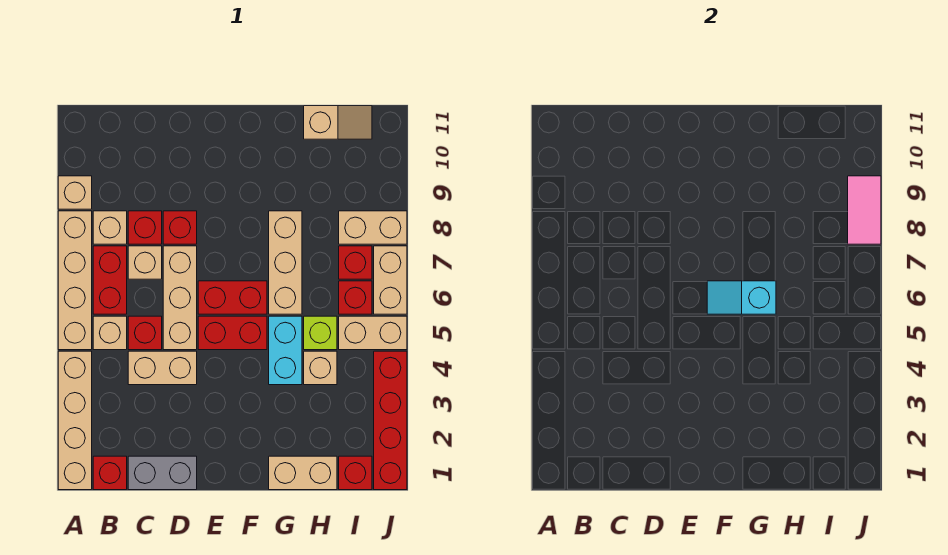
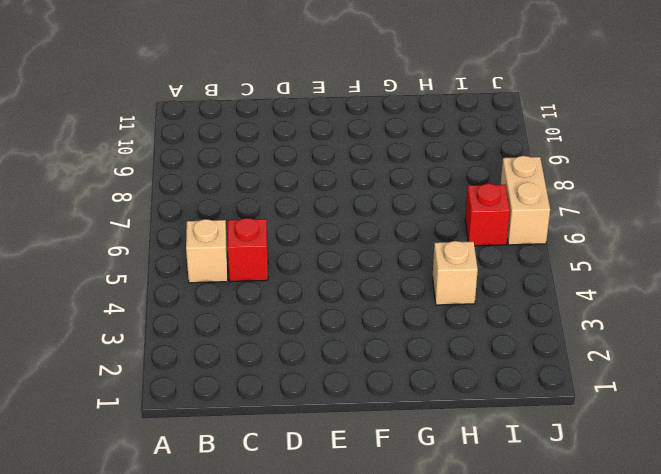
none -> tan 1x4 brick [58,351,92,490]
none -> tan 1x4 brick [58,211,92,350]
none -> tan 1x1 brick [58,176,92,209]
none -> red 1x1 brick [93,456,127,490]

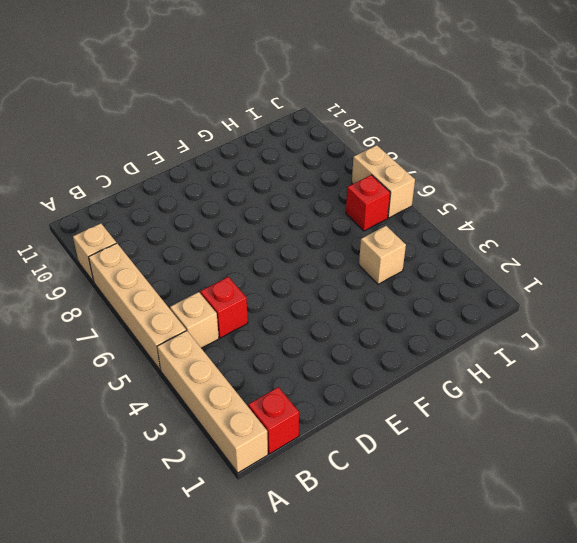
none -> red 1x2 brick [93,246,127,314]
none -> tan 1x1 brick [93,211,127,244]
none -> grey 1x2 brick [128,456,197,490]
none -> tan 1x2 brick [128,351,197,385]

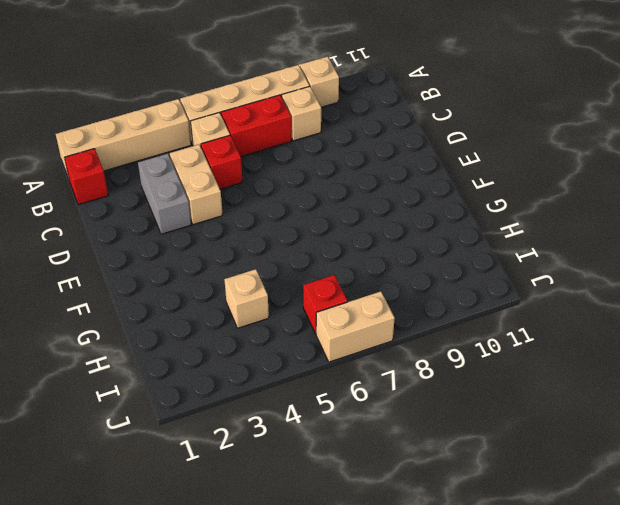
grey 1x2 brick [138,154,191,234] -> grey 1x2 brick moved to [128,456,197,490]
none -> tan 1x1 brick [128,246,162,279]
none -> red 1x1 brick [128,211,162,244]
none -> tan 1x3 brick [163,246,197,350]
none -> red 1x1 brick [163,211,197,244]

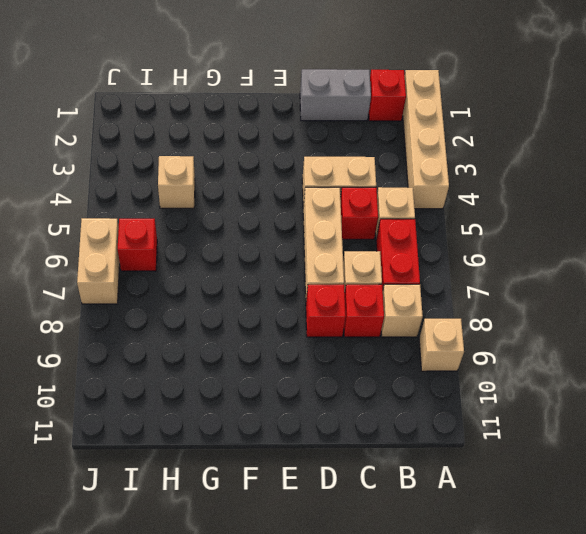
none -> tan 1x4 brick [58,211,92,350]
none -> red 1x2 brick [198,316,267,350]
none -> red 1x2 brick [198,281,267,314]
none -> tan 1x2 brick [269,456,337,490]

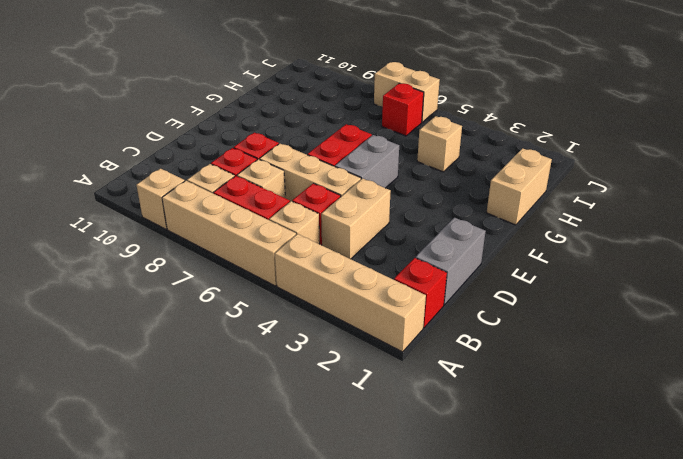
grey 1x2 brick [335,135,399,188] -> red 1x2 brick [198,316,267,350]
none -> cyan 1x2 brick [269,316,302,385]
none -> tan 1x3 brick [269,211,302,314]
none -> lime 1x1 brick [304,316,337,350]
none -> tan 1x2 slope [304,106,372,139]

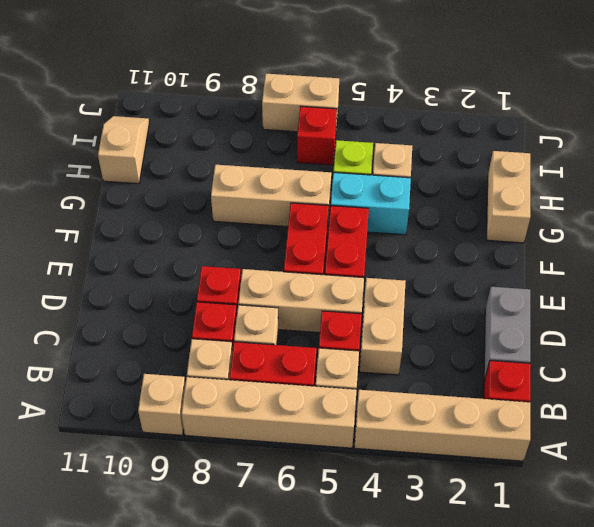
none -> red 1x1 brick [339,456,372,490]
none -> tan 1x2 brick [339,316,407,350]
none -> red 1x1 brick [339,246,372,279]
none -> tan 1x2 brick [339,211,407,244]

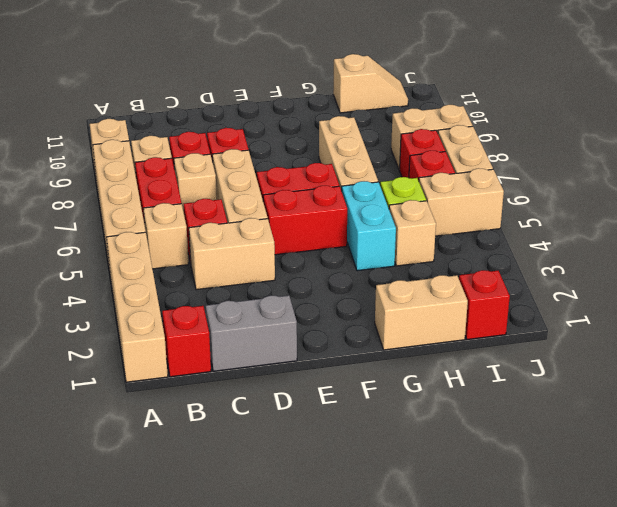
none -> red 1x4 brick [374,351,407,490]
none -> cyan 1x2 slope [707,281,776,314]
none -> pink 1x2 tile [848,176,881,244]

